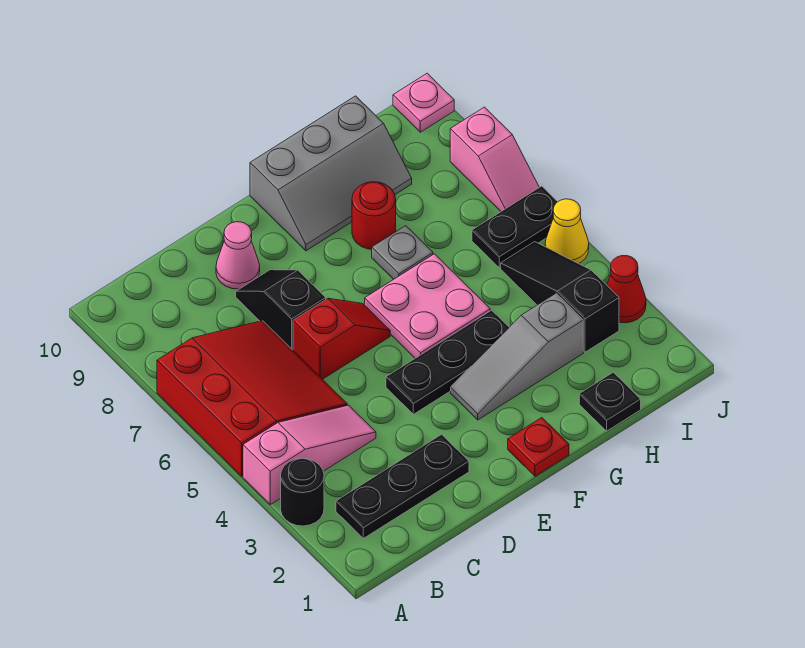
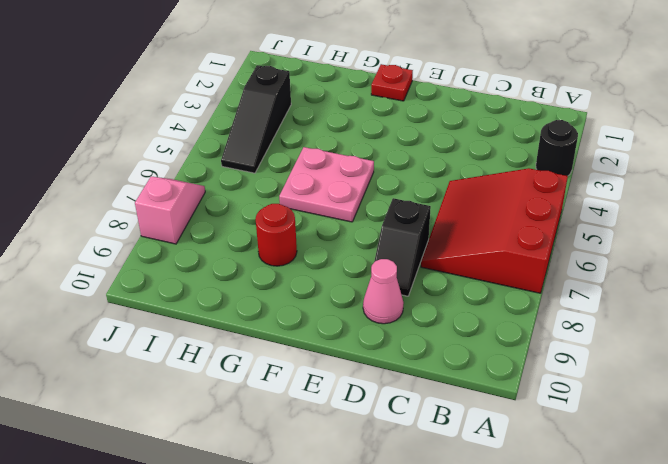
none -> pink 1x3 slope [243,405,376,505]
none -> black 1x3 plate [336,434,469,538]
none -> red 1x2 slope [293,298,390,379]

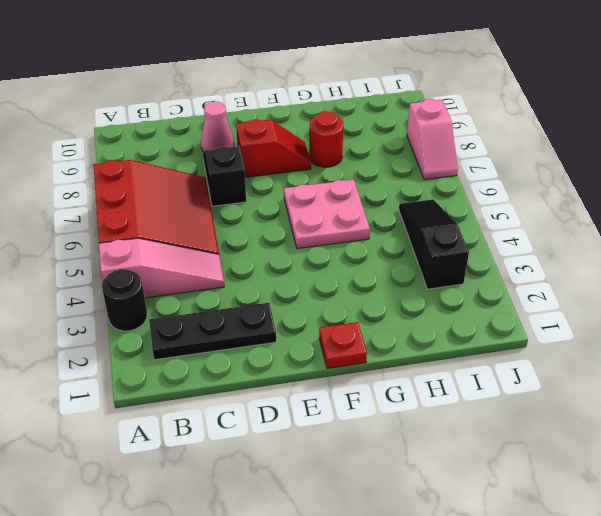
red 1x2 slope [236,120,311,177] -> red 1x2 slope moved to [293,298,390,379]
none -> black 1x3 plate [386,310,509,414]
none -> grey 1x3 slope [451,294,583,420]
none -> grey 2x3 slope [250,96,412,251]

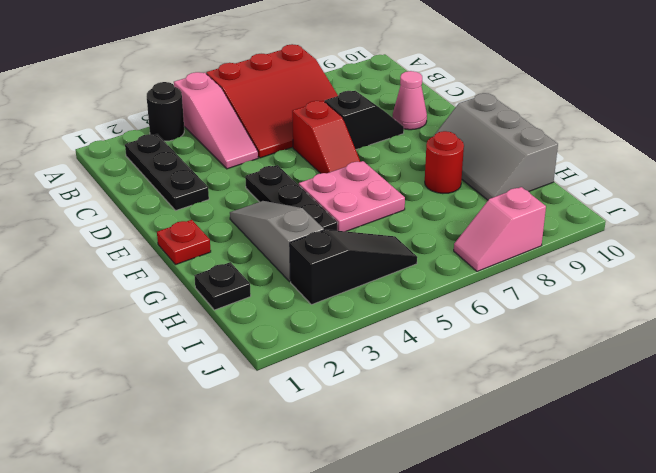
none -> grey 1x1 plate [372,226,433,279]
none -> black 1x2 plate [472,186,558,267]
none -> red 1x1 cone [607,256,646,323]

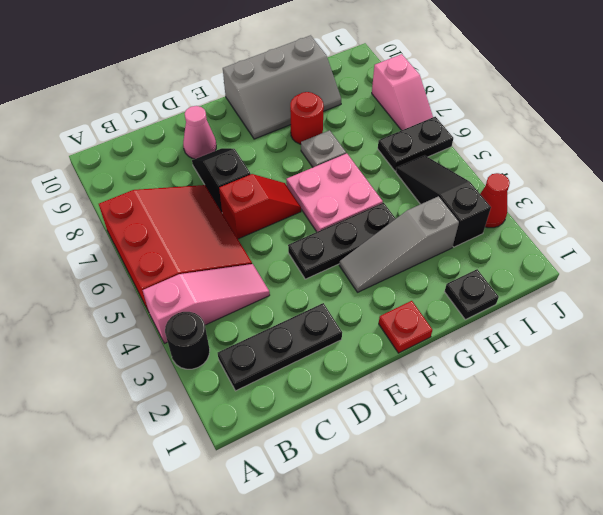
none -> yellow 1x1 cone [545,199,589,264]
none -> pink 1x1 plate [393,73,454,132]

